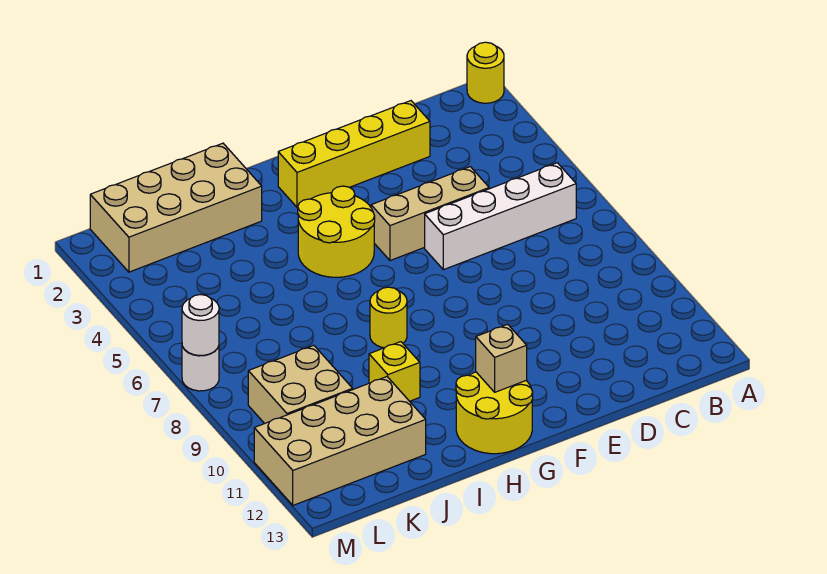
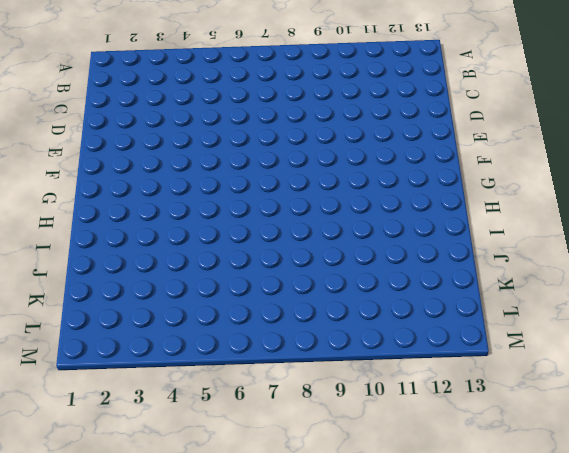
none -> yellow 1x1 round brick [467,42,504,103]
none -> white 1x4 brick [425,163,576,270]
none -> yellow 1x4 brick [278,101,430,207]

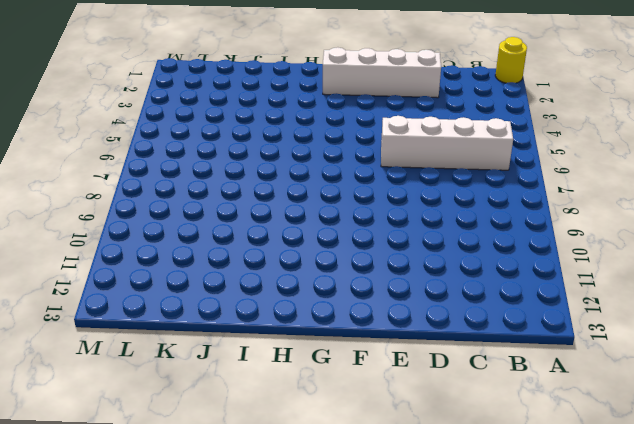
white 1x4 brick [323,47,441,98] -> yellow 1x4 brick [278,101,430,207]
none -> tan 1x3 brick [371,167,489,261]
none -> yellow 2x2 round brick [298,186,375,277]
none -> yellow 2x2 round brick [456,372,533,454]

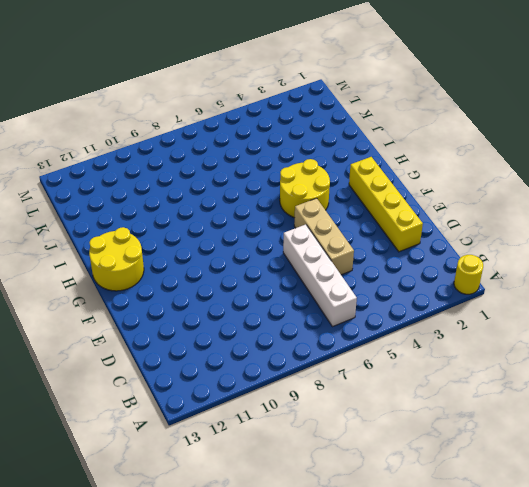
none -> yellow 1x1 round brick [370,287,407,348]
none -> tan 2x4 brick [90,143,262,272]
none -> yellow 1x1 brick [369,342,420,401]

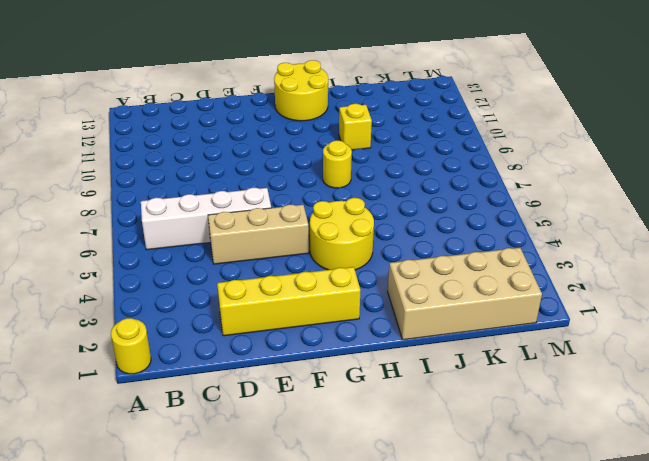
none -> tan 2x4 brick [254,377,426,505]
none -> tan 2x2 brick [248,345,353,424]
none -> white 1x1 round brick [182,346,219,391]

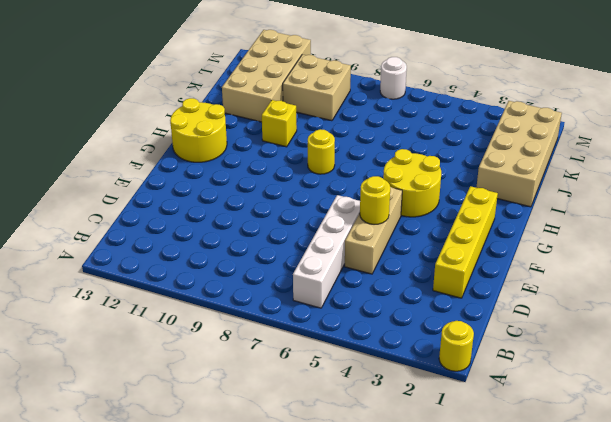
yellow 1x1 round brick [360,176,390,224] -> none
none -> tan 1x1 brick [476,324,527,392]
none -> white 1x1 round brick [182,295,219,356]

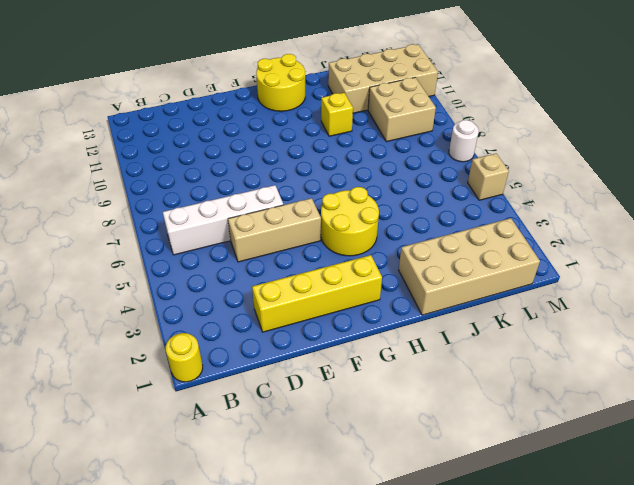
tan 1x1 brick [468,154,509,200] -> tan 1x1 brick moved to [476,324,527,392]
none -> yellow 1x1 round brick [370,287,407,348]
none -> white 1x1 round brick [182,295,219,356]

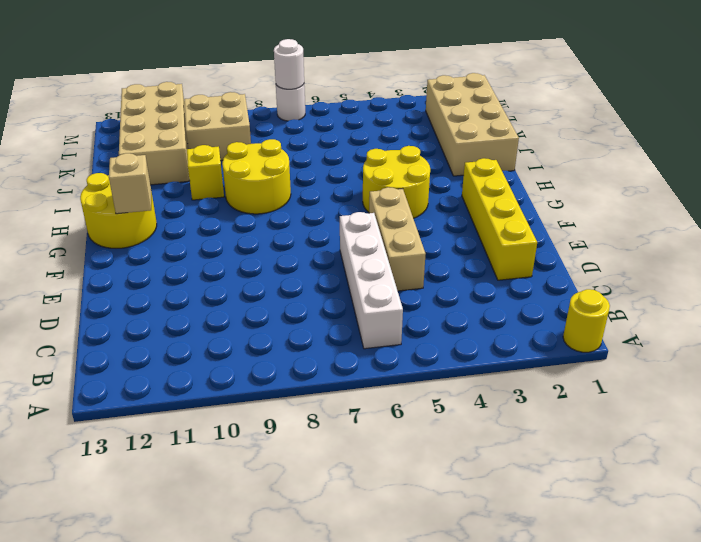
yellow 2x2 round brick [222,139,291,214] -> yellow 1x1 round brick [370,287,407,348]

